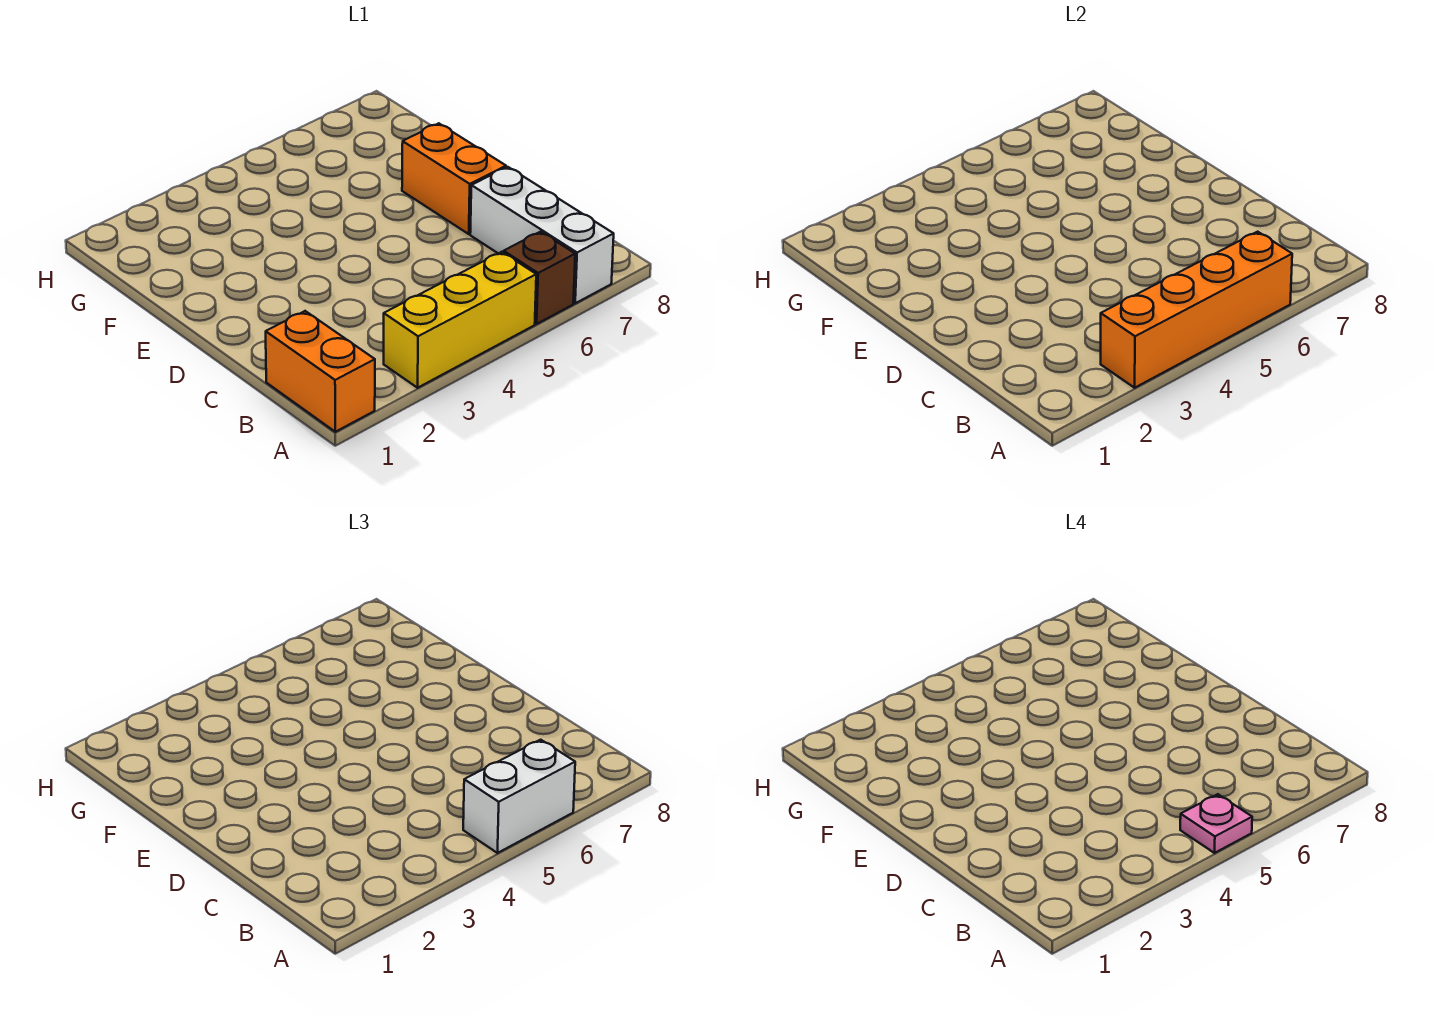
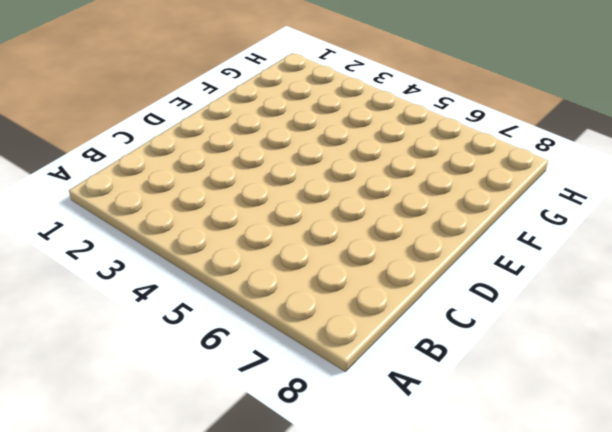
none -> orange 1x2 brick [266,311,375,432]
none -> yellow 1x3 brick [384,252,536,388]

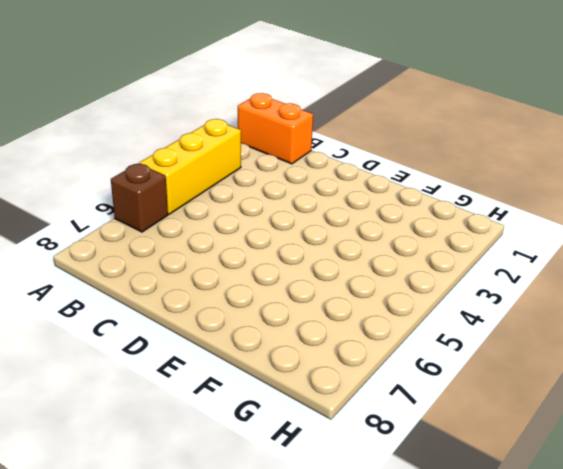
none -> white 1x3 brick [470,167,614,303]
none -> orange 1x2 brick [402,123,506,234]

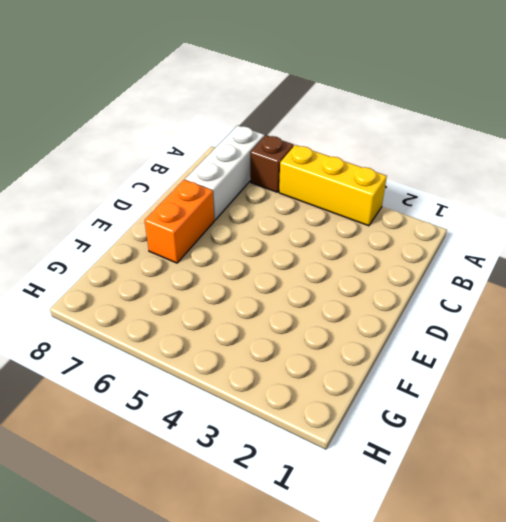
none -> orange 1x2 brick [266,311,375,432]
none -> orange 1x4 brick [1101,232,1292,388]

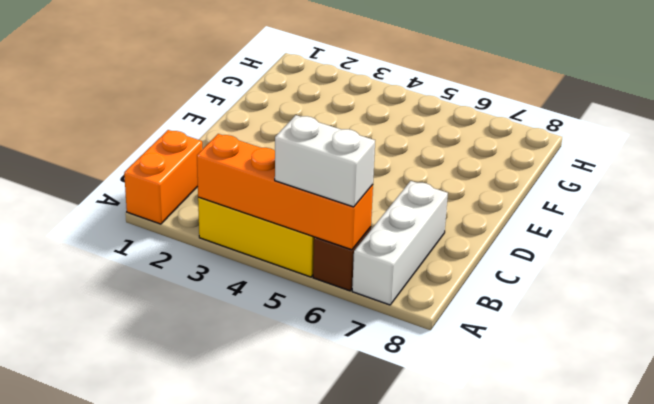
none -> orange 1x2 brick [402,123,506,234]
none -> pink 1x1 plate [1180,794,1252,853]

